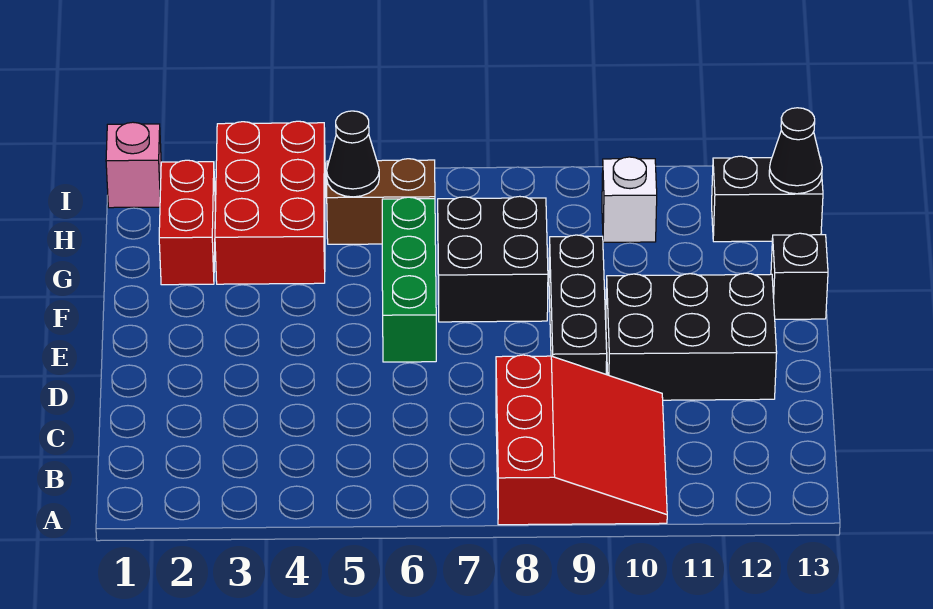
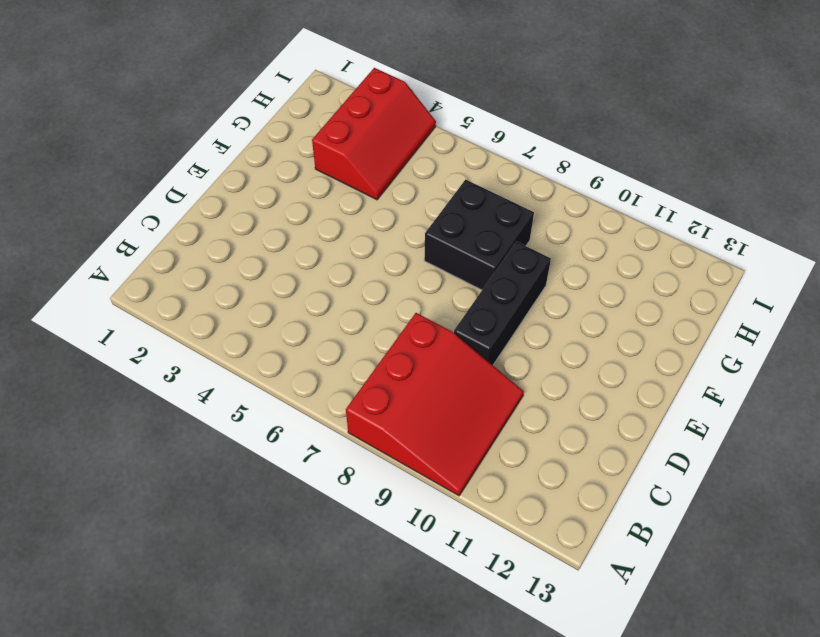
red 2x3 slope [312,68,436,200] -> red 2x3 brick [215,121,325,284]
none -> black 2x3 brick [606,273,777,400]
none -> green 1x3 brick [382,197,436,362]
none -> black 1x1 brick [771,233,828,319]

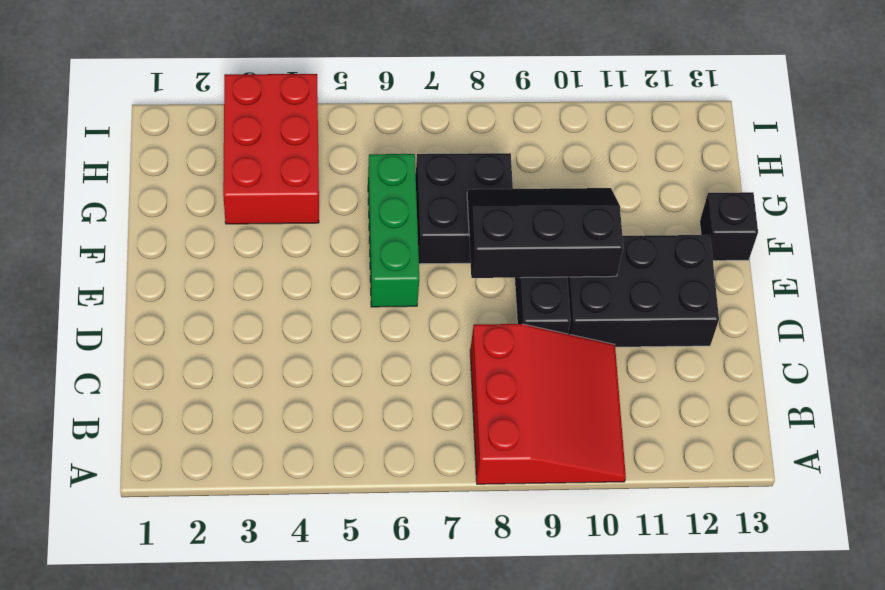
black 2x3 slope [467,188,623,278] -> none
none -> red 1x2 brick [159,160,215,285]
none -> brown 1x2 brick [327,159,435,244]
none -> white 1x1 brick [602,157,657,242]

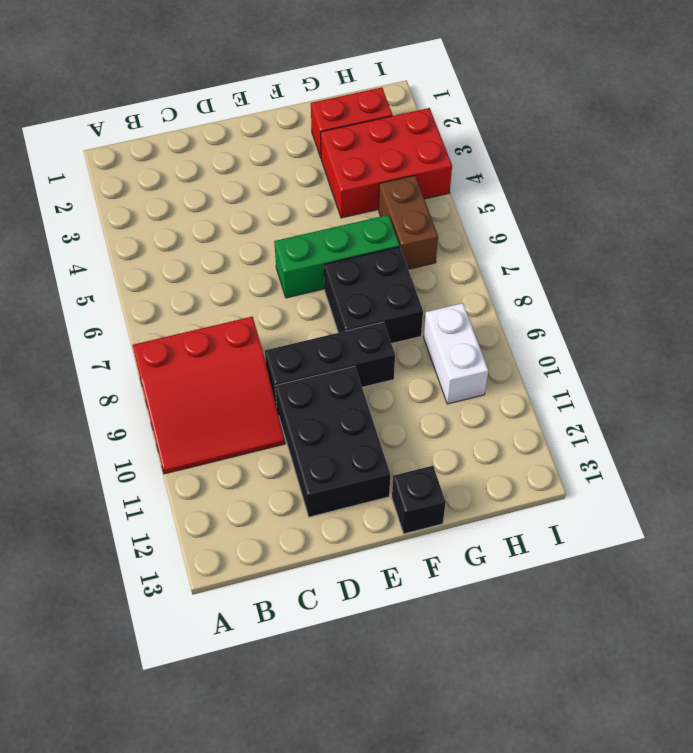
white 1x2 brick [424,303,488,404] -> white 1x1 brick [602,157,657,242]
none -> black 1x2 brick [712,156,823,242]
none -> pink 1x1 brick [106,122,161,208]
none -> black 1x1 cone [327,111,379,197]

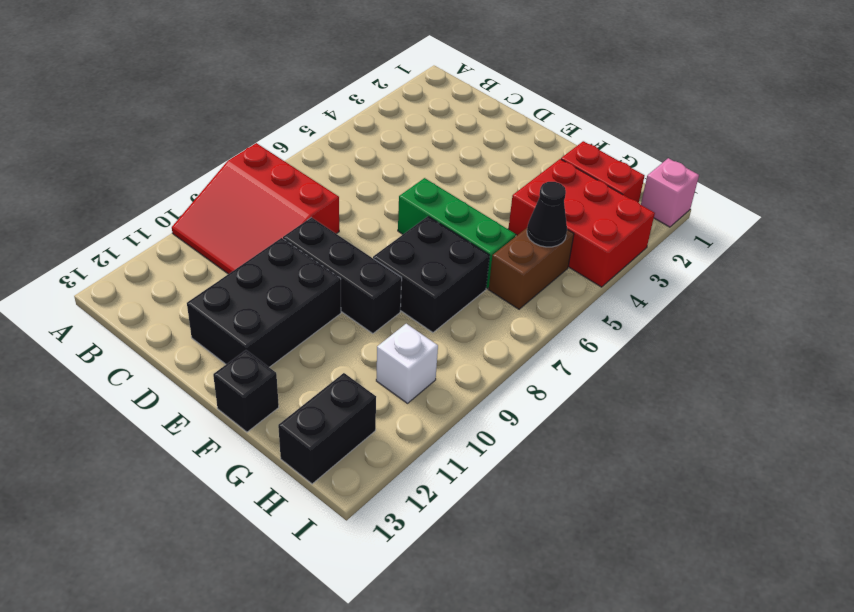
none -> black 1x1 cone [769,108,822,194]

